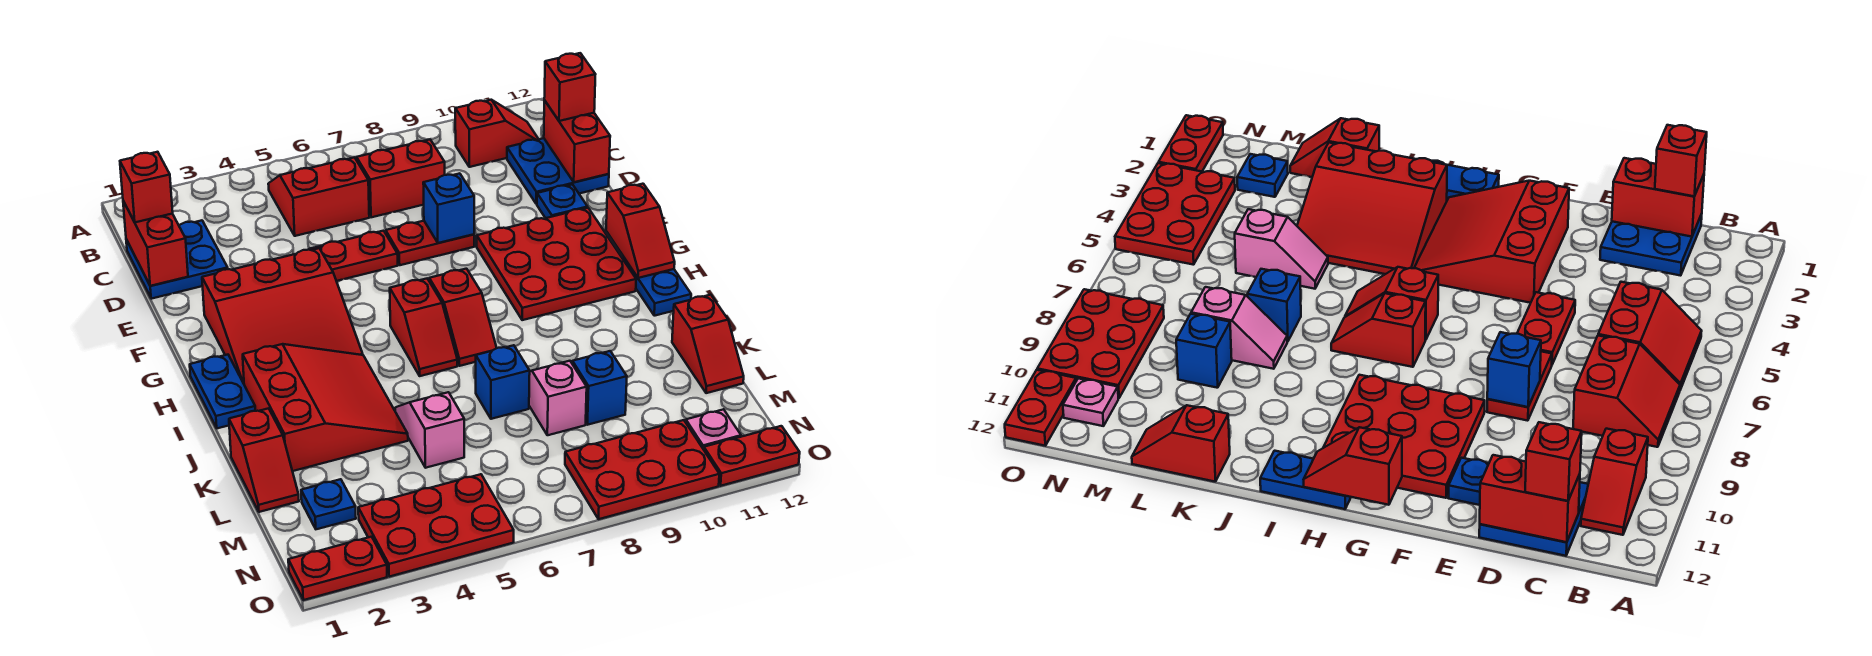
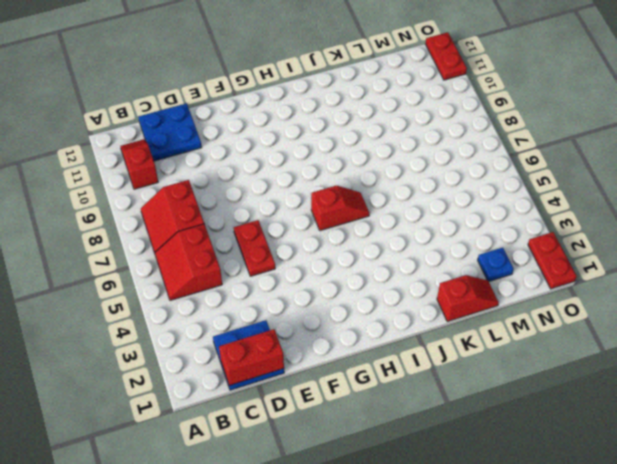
none -> red 1x2 plate [386,221,474,265]
none -> blue 1x1 plate [537,184,588,218]
none -> red 3x3 slope [202,248,363,384]
none -> red 3x3 plate [477,208,636,320]

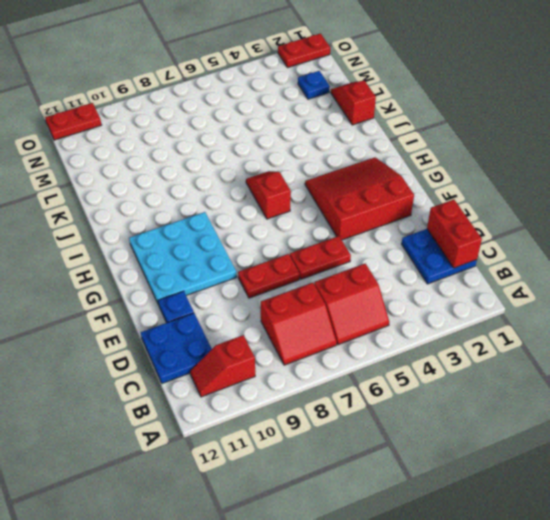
cyan 3x3 plate [129,212,237,305] -> red 3x3 plate [477,208,636,320]
none -> blue 1x2 plate [190,355,255,428]
none -> red 1x2 slope [429,269,497,366]
none -> blue 1x2 plate [622,255,691,316]
none -> red 3x3 slope [243,344,408,471]

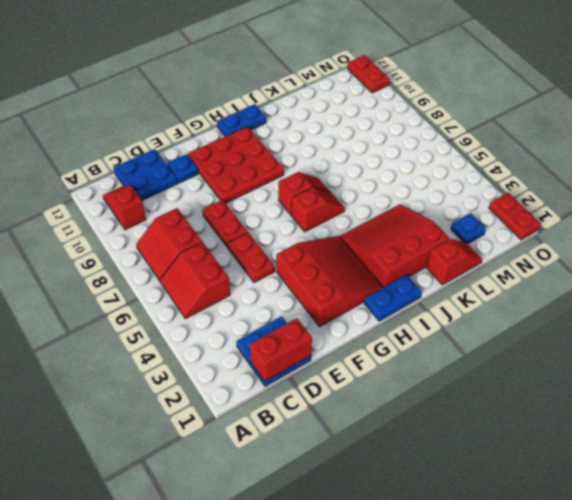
none -> pink 1x2 slope [395,392,464,468]
none -> blue 1x1 brick [476,345,530,419]
none -> pink 1x2 slope [529,361,587,435]
none -> red 1x2 slope [672,295,744,393]

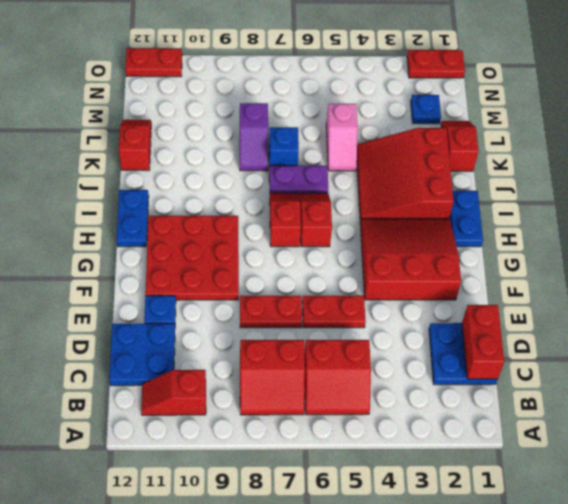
purple 1x2 plate [269,166,328,196] -> none
purple 1x2 slope [240,103,268,171] -> pink 1x2 slope [529,361,587,435]
none -> blue 1x1 brick [572,351,627,425]
none -> red 2x3 plate [358,474,514,577]
none -> red 2x3 plate [565,420,719,519]
none -> pink 1x1 plate [686,409,741,449]

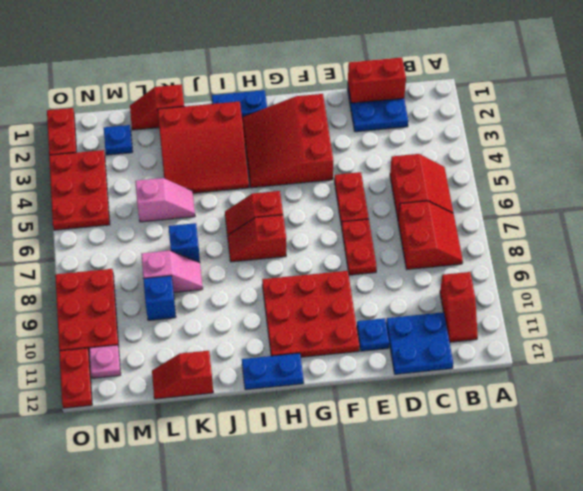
none -> red 1x2 brick [544,100,610,182]
none -> blue 1x1 brick [423,173,474,243]
none -> red 1x2 slope [606,184,675,278]
none -> red 1x1 brick [120,152,173,222]

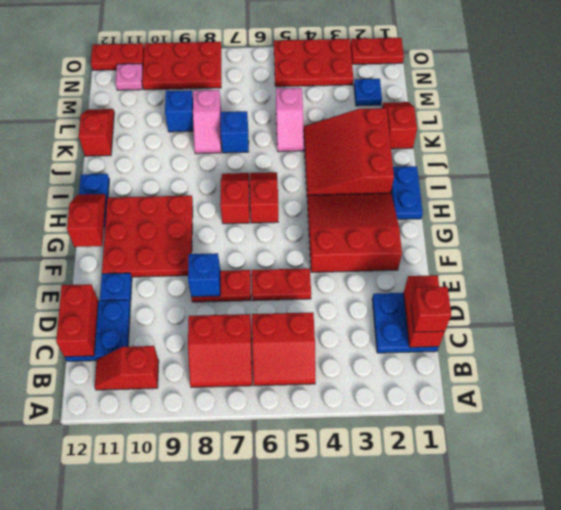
none -> red 1x1 brick [544,53,596,121]

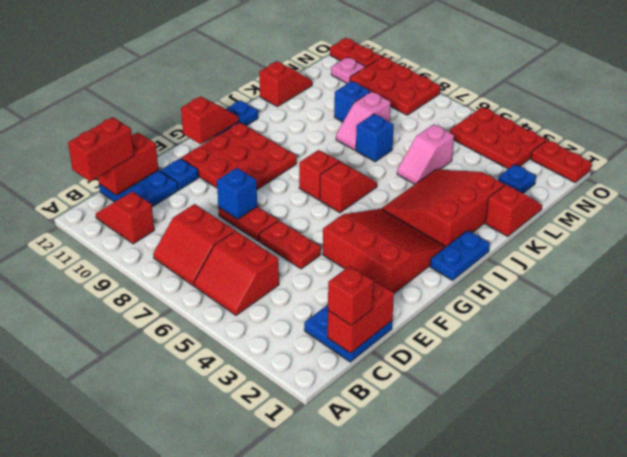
red 1x2 brick [68,117,134,182] -> red 1x1 brick [544,53,596,121]

